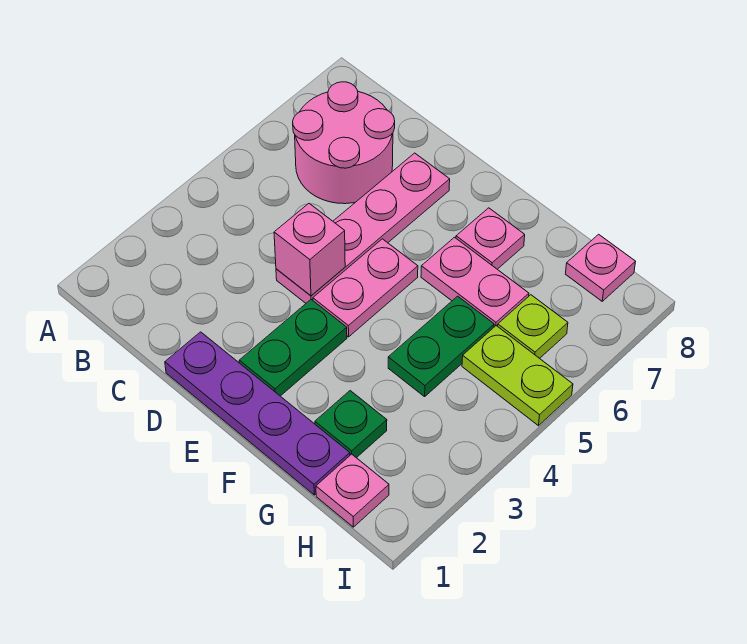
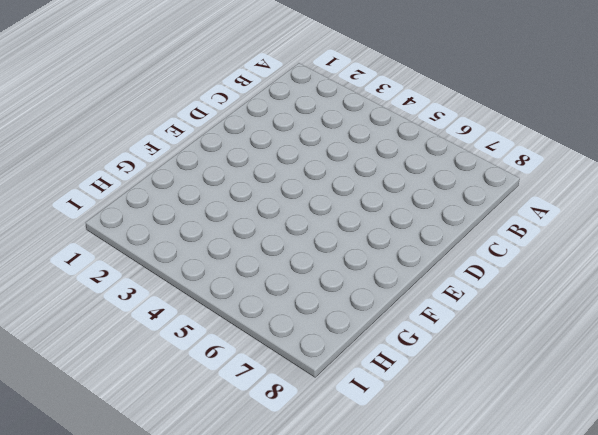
none -> pink 2x2 round brick [293,82,395,204]
none -> purple 1x4 plate [165,332,350,495]
none -> pink 1x4 plate [276,153,450,303]

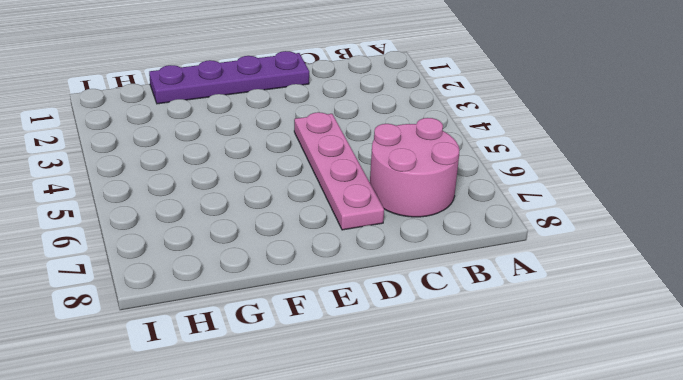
none -> green 1x2 plate [239,300,347,396]
none -> pink 1x2 plate [313,239,418,337]
none -> pink 1x2 plate [421,237,529,327]

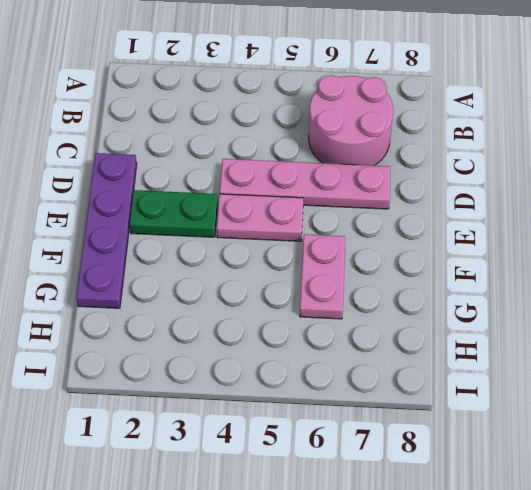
none -> pink 1x1 plate [456,208,525,269]
none -> green 1x1 plate [315,391,387,458]
none -> green 1x2 plate [388,296,494,397]

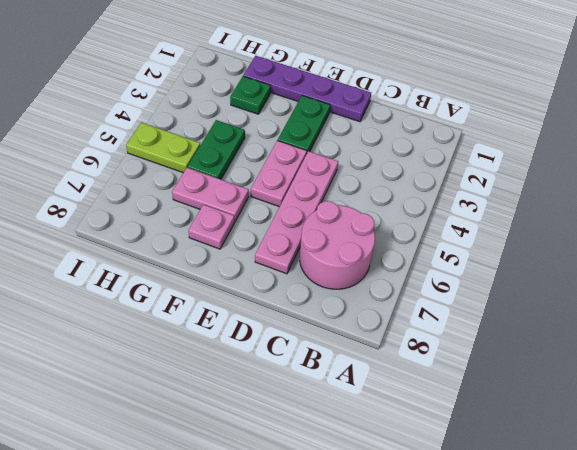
none -> pink 1x1 plate [316,454,389,527]
none -> lime 1x1 plate [498,295,568,358]
none -> pink 1x1 plate [566,234,636,301]

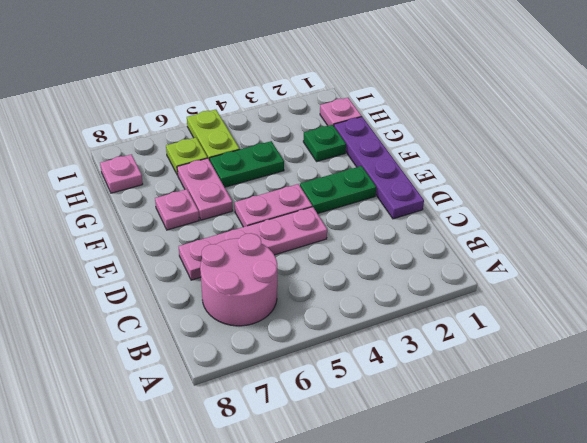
none -> pink 1x1 brick [274,204,345,296]

